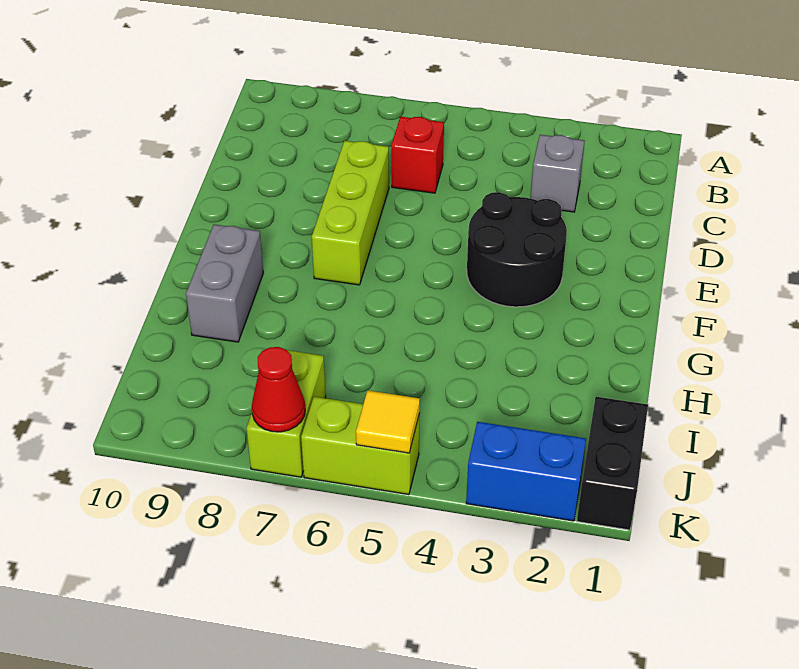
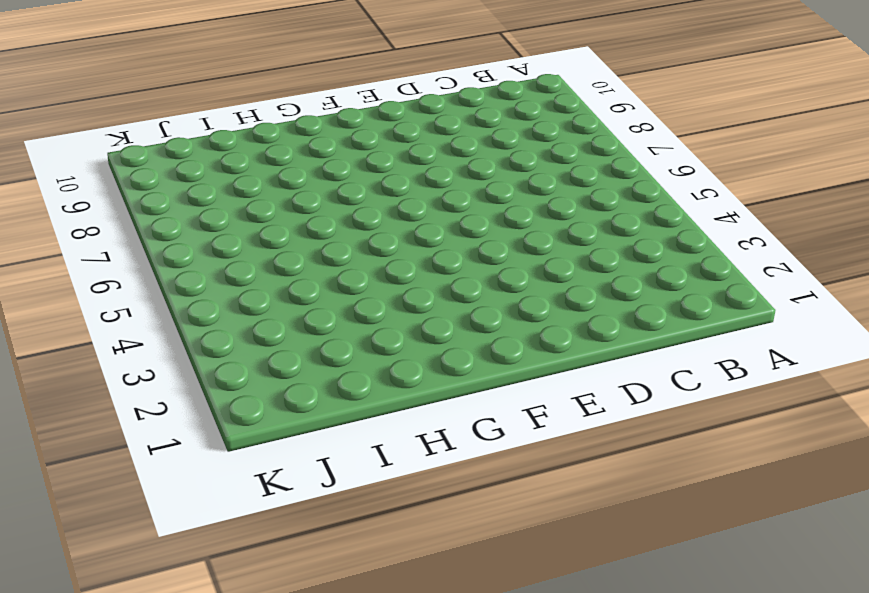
none -> grey 1x1 brick [531,135,584,212]
none -> red 1x1 brick [391,117,444,193]

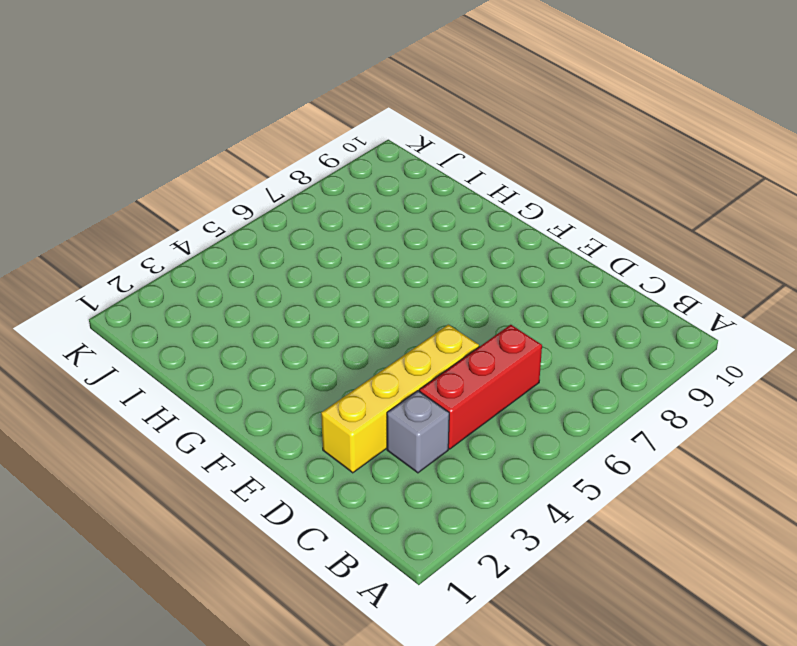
red 1x3 brick [419,325,542,449] -> red 1x1 brick [391,117,444,193]
yellow 1x4 brick [321,325,479,473] -> none
none -> lime 1x3 brick [312,141,389,285]
none -> black 2x2 round brick [467,192,567,307]

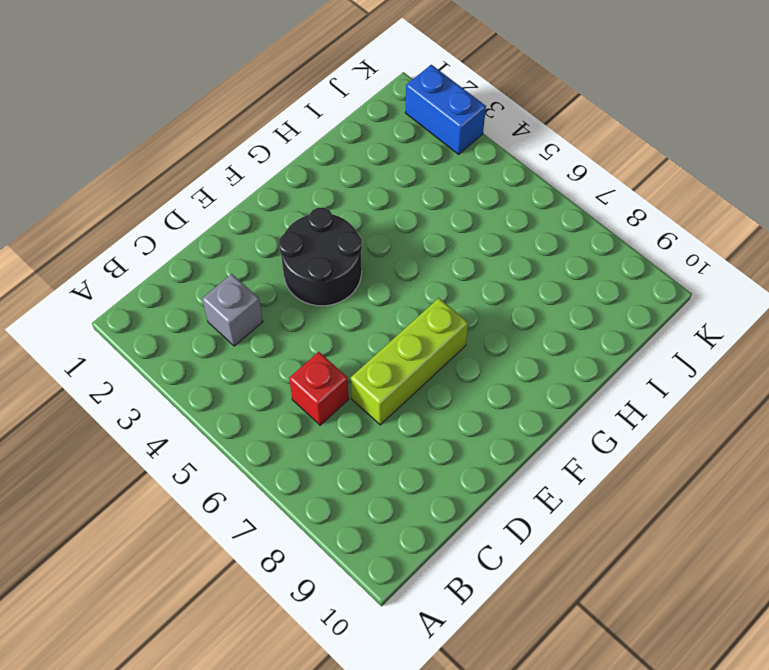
none -> grey 1x2 brick [186,224,263,342]
none -> black 1x2 brick [577,397,648,530]

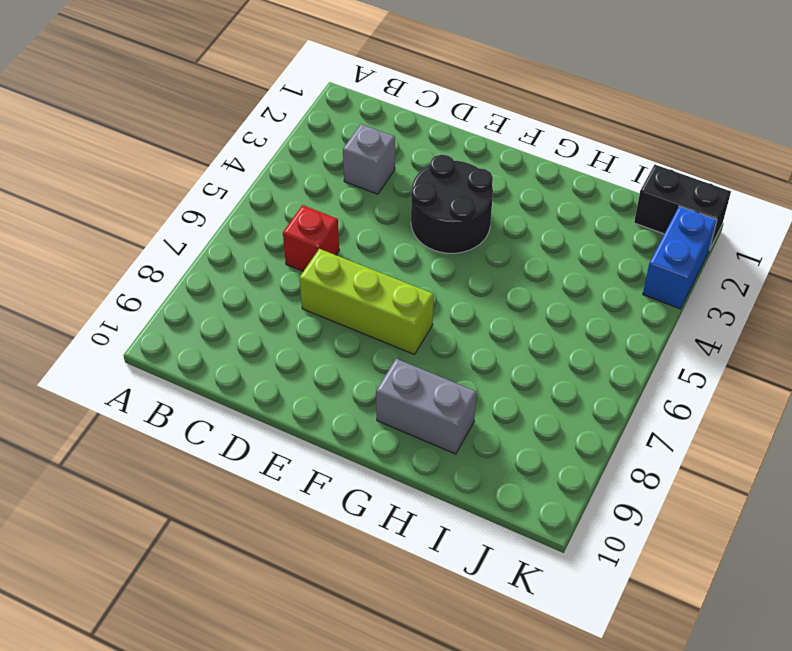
none -> lime 1x2 brick [246,350,326,477]
none -> lime 1x2 brick [301,397,420,495]

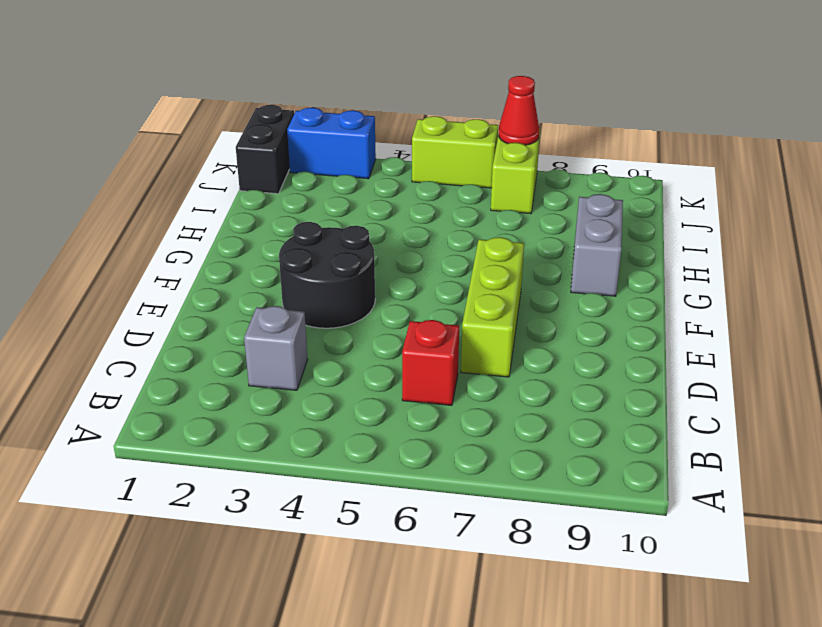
none -> yellow 1x1 tile [356,390,420,453]

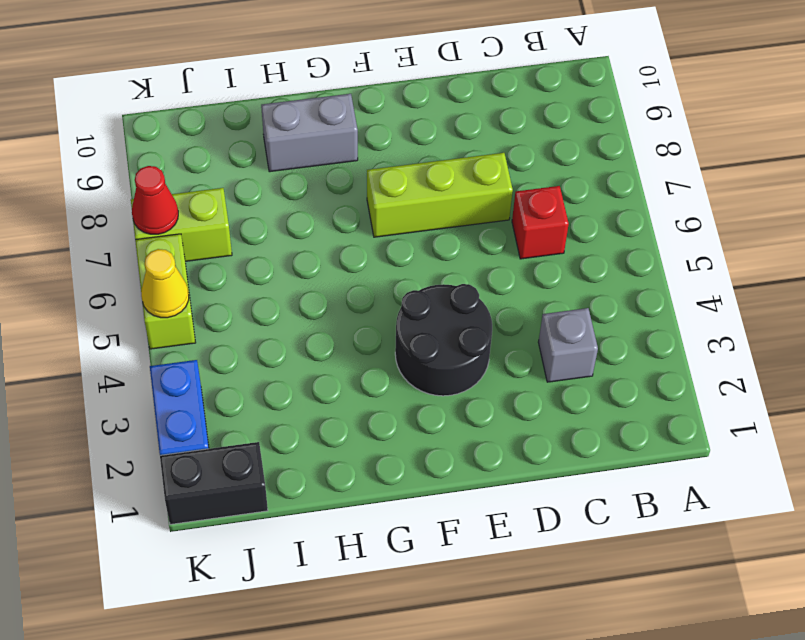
yellow 1x1 cone [141,249,189,318] -> yellow 1x1 tile [356,390,420,453]

